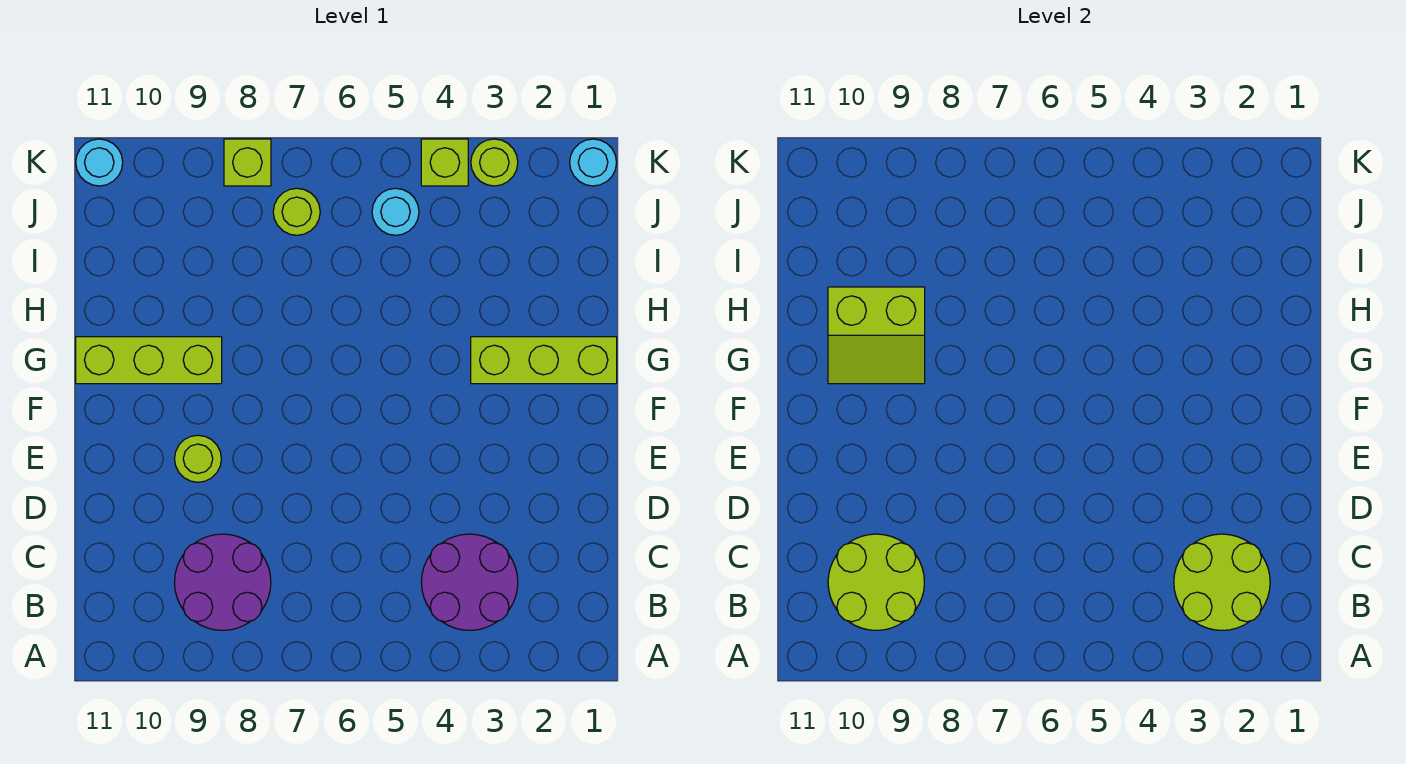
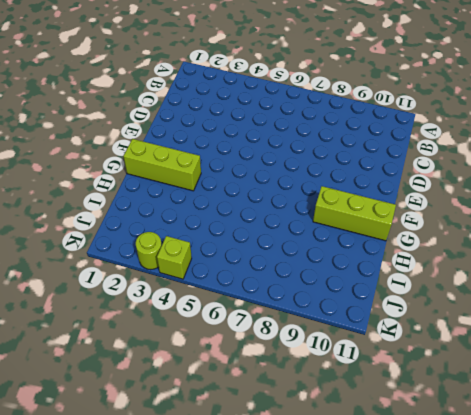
none -> purple 2x2 round brick [421,534,518,630]
none -> purple 2x2 round brick [175,534,271,630]
none -> lime 1x1 round brick [175,435,221,482]

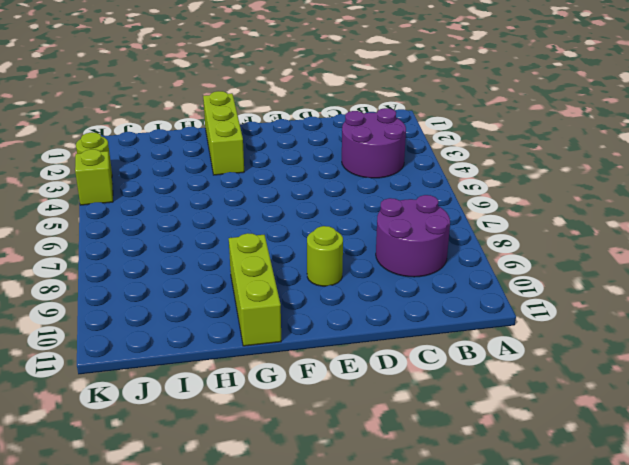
none -> cyan 1x1 round brick [372,188,419,235]
none -> lime 1x1 round brick [273,188,320,235]
none -> cyan 1x1 round brick [570,139,617,186]

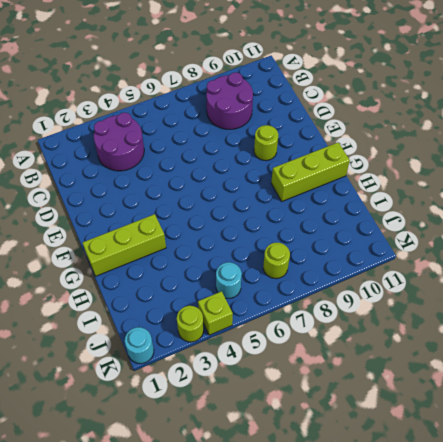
none -> lime 1x1 brick [224,139,271,186]
none -> cyan 1x1 round brick [76,139,123,186]
none -> lime 2x2 round brick [1174,534,1270,630]

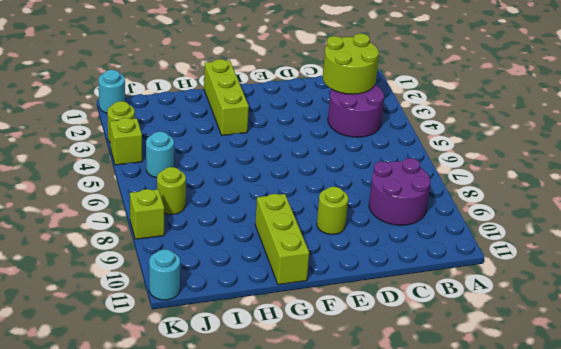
none -> lime 2x2 round brick [828,534,924,630]
none -> lime 2x2 slope [828,287,925,384]

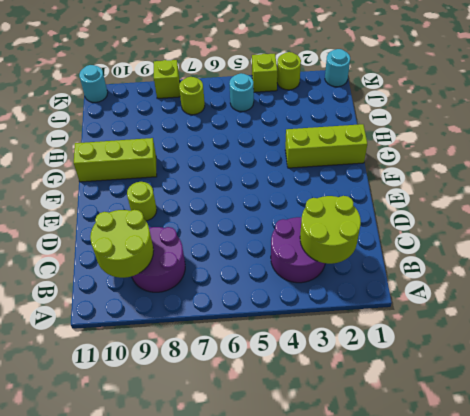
none -> lime 2x2 slope [828,287,925,384]

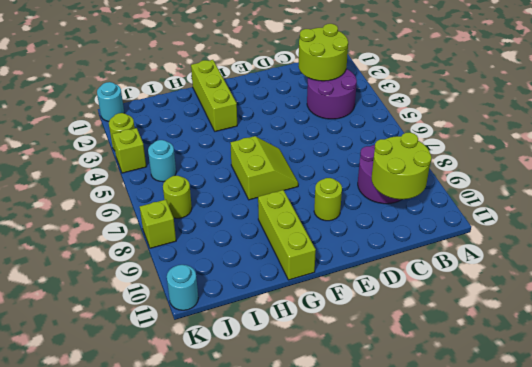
lime 2x2 slope [230,136,298,200] -> lime 2x2 slope moved to [828,287,925,384]

